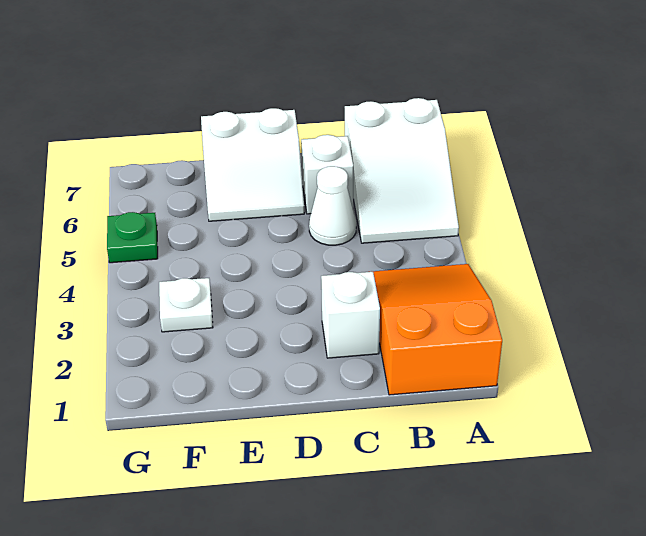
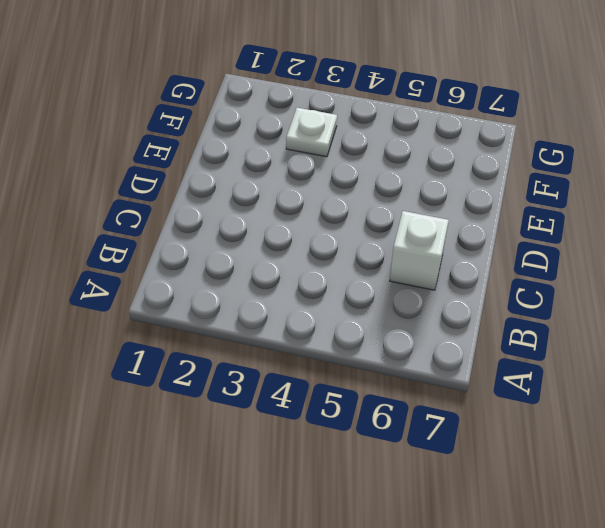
none -> orange 2x3 slope [371,264,502,395]
none -> white 2x3 slope [345,98,459,243]

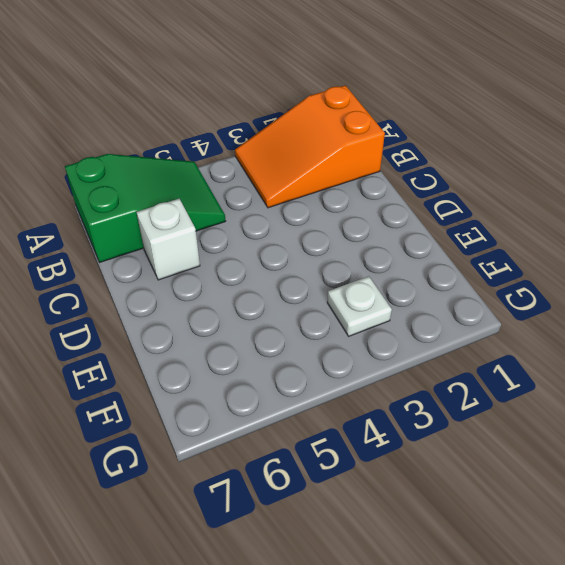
green 2x3 slope [65,154,226,262] -> white 2x3 slope [345,98,459,243]
none -> white 1x1 brick [321,272,380,358]
none -> white 1x1 cone [309,166,356,245]

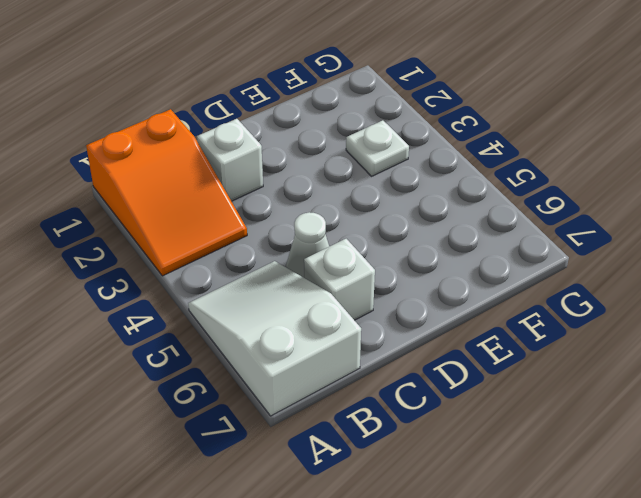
none -> white 2x2 slope [201,108,304,221]
none -> green 1x1 plate [107,212,158,263]

